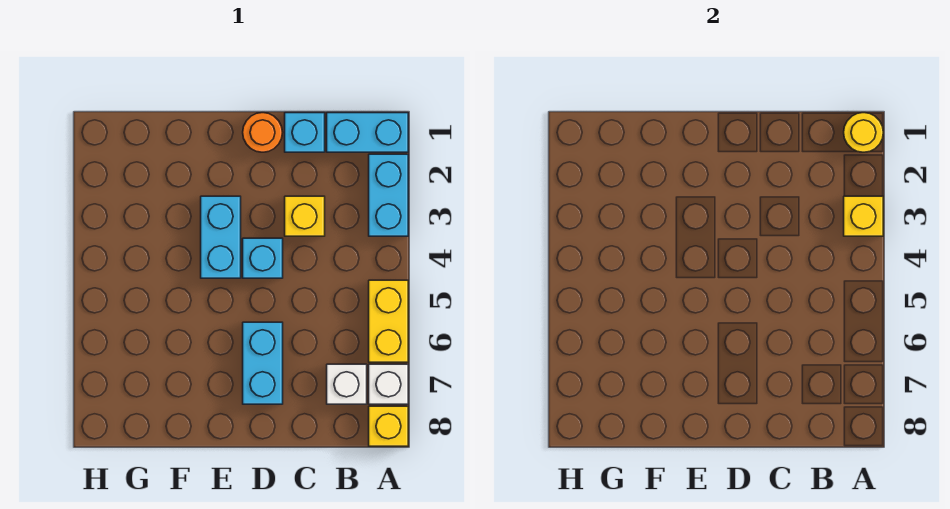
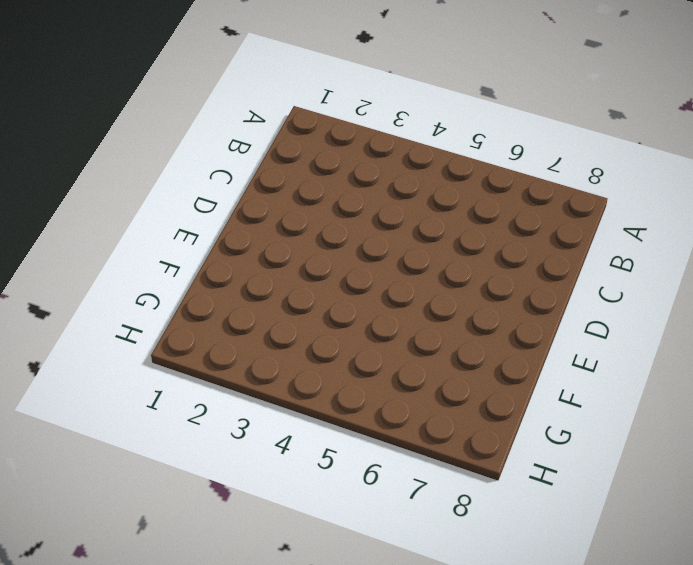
none -> cyan 1x2 brick [327,113,408,152]
none -> cyan 1x2 brick [369,154,408,236]
none -> yellow 1x2 brick [369,280,408,362]

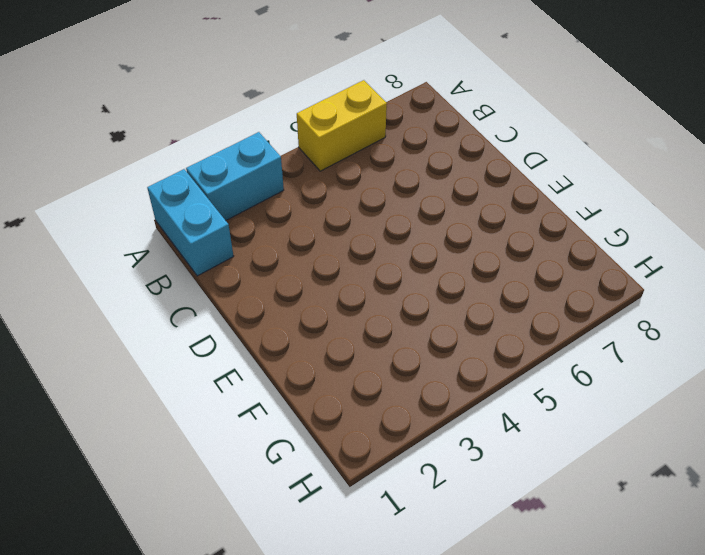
none -> white 1x1 brick [369,364,408,404]
none -> yellow 1x1 brick [369,406,408,446]
none -> white 1x1 brick [327,364,367,404]

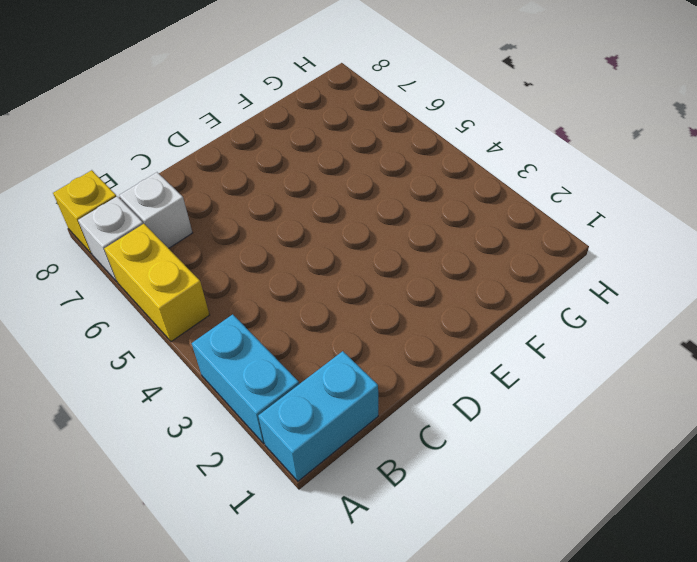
none -> cyan 1x1 brick [285,113,325,152]
none -> yellow 1x1 brick [285,196,325,236]
none -> orange 1x1 round brick [243,113,283,152]

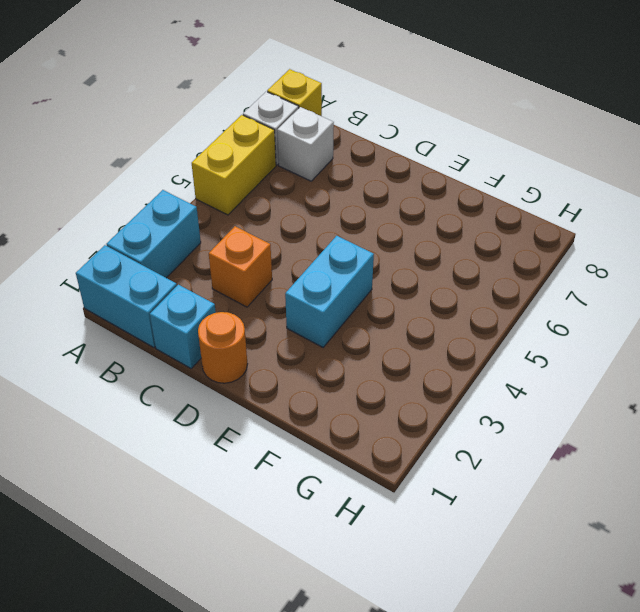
orange 1x1 brick [209,226,272,307] -> yellow 1x1 brick [285,196,325,236]
none -> cyan 1x1 brick [243,238,283,278]
none -> cyan 1x2 brick [243,322,283,404]
none -> yellow 1x1 round brick [844,113,883,152]

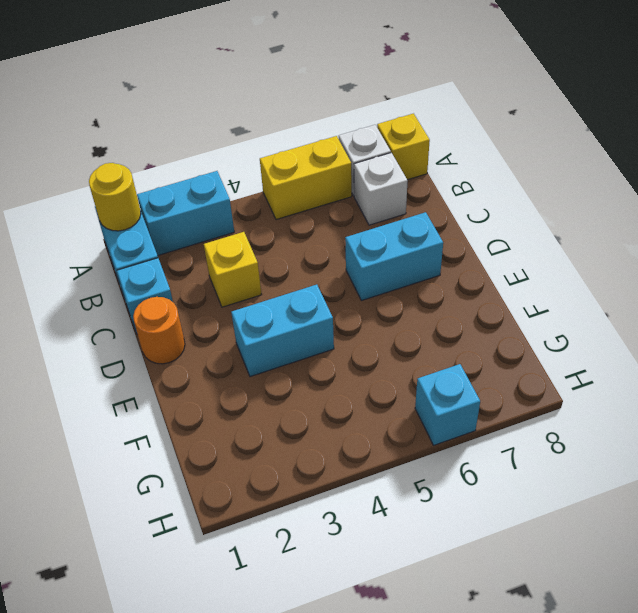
cyan 1x1 brick [415,364,480,445] -> cyan 1x1 brick moved to [243,238,283,278]
none -> yellow 1x1 brick [844,196,883,236]

